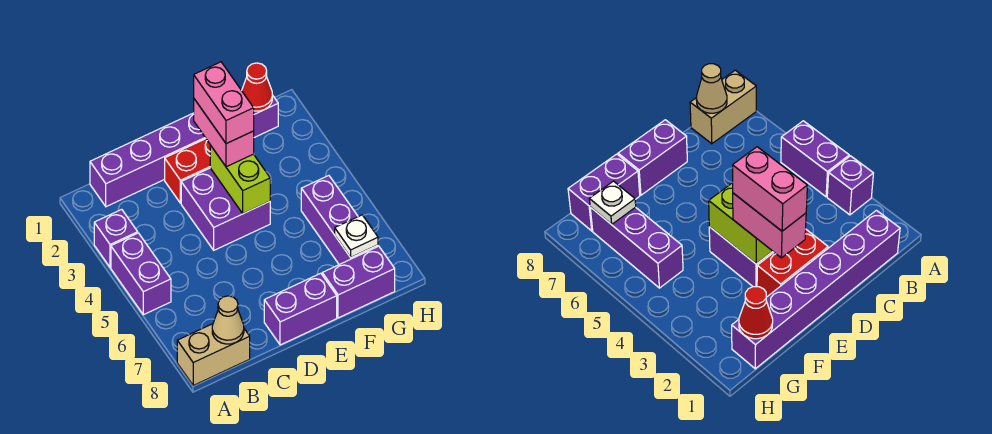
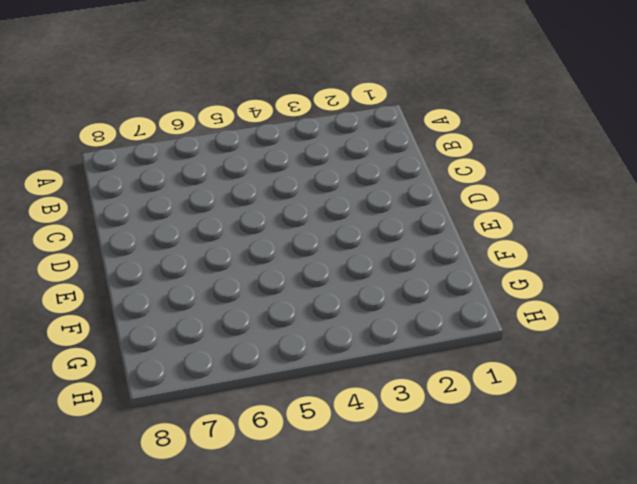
none -> purple 1x1 brick [94,209,138,267]
none -> purple 1x2 brick [111,233,171,315]
none -> tan 1x2 brick [177,324,250,385]

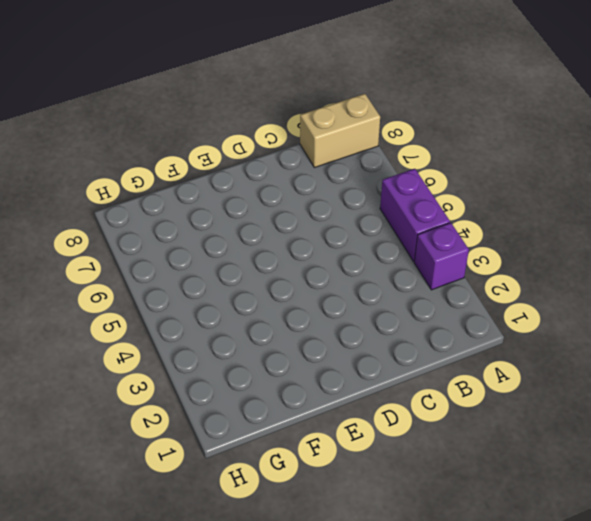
none -> purple 1x6 brick [90,95,278,207]
none -> red 1x2 brick [165,139,210,203]
none -> purple 2x2 brick [181,168,270,250]

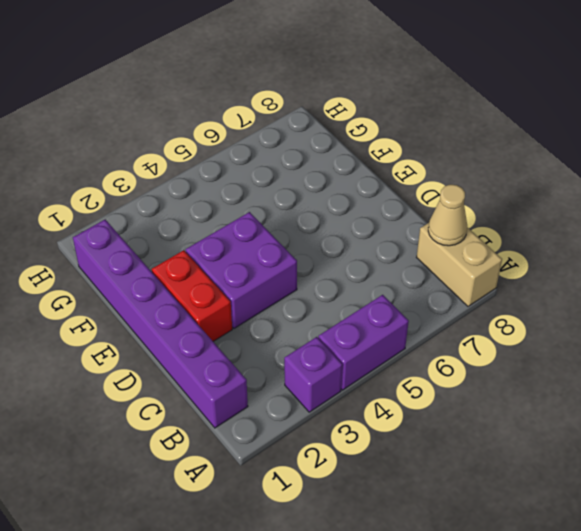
none -> purple 1x2 brick [264,273,337,345]
none -> purple 1x2 brick [322,246,395,318]
none -> purple 1x3 brick [301,176,378,265]

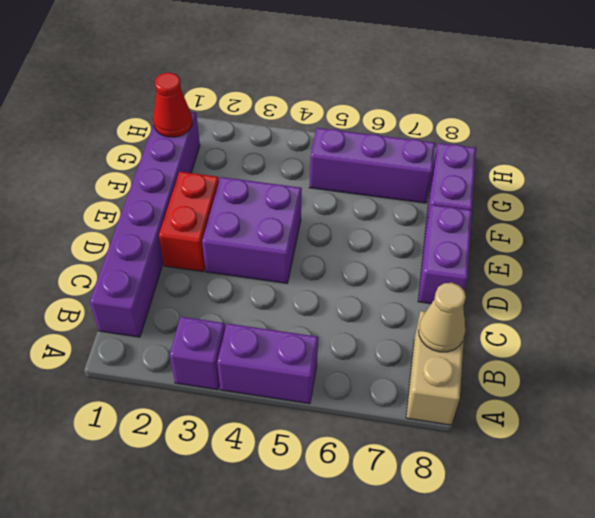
none -> lime 1x2 brick [210,145,270,214]
none -> white 1x1 plate [335,215,378,257]
none -> pink 1x2 brick [194,99,254,167]

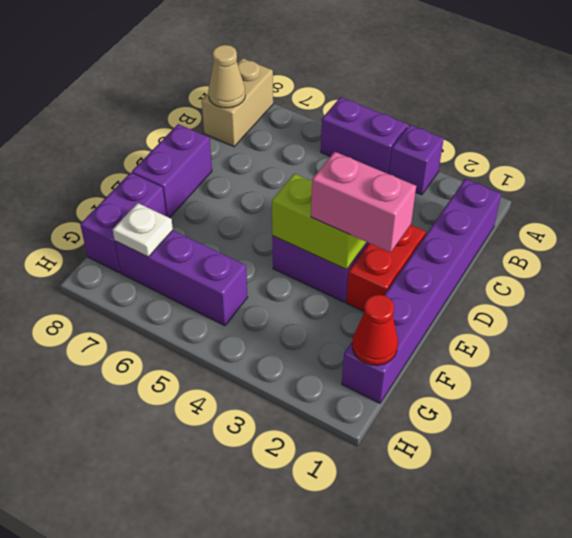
none -> pink 1x2 brick [194,62,254,144]

